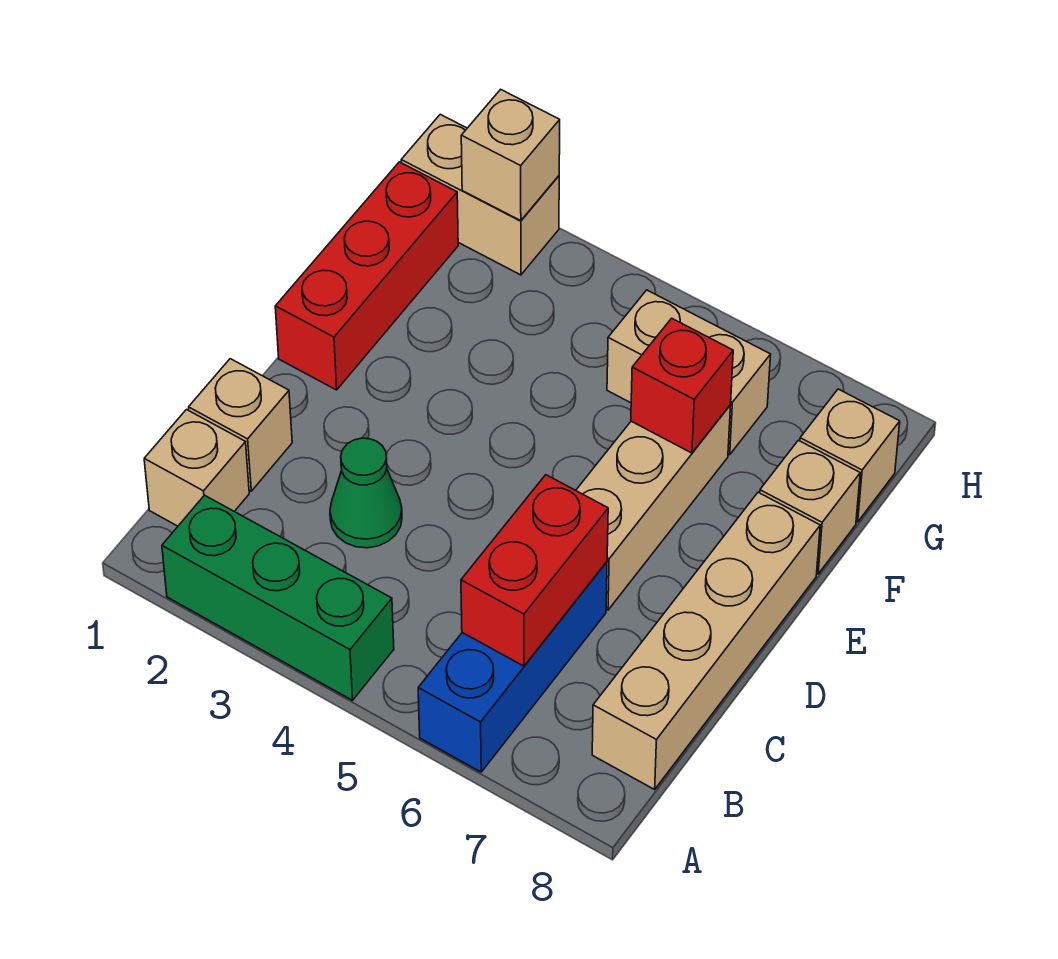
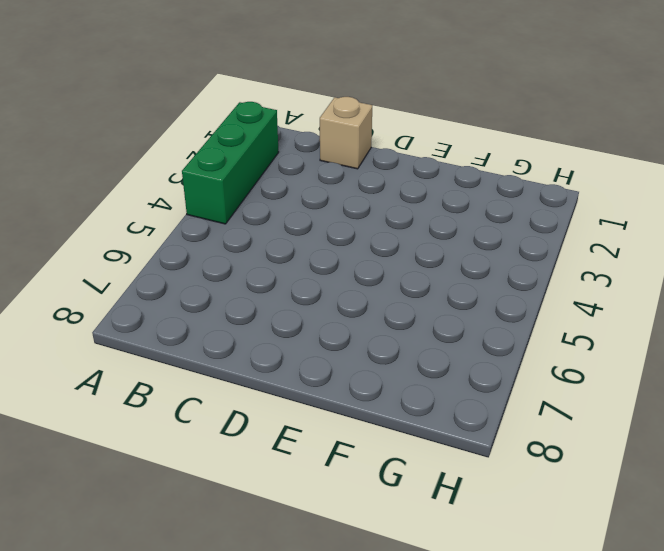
none -> blue 1x3 brick [418,562,607,772]
none -> tan 1x1 brick [144,410,249,526]
none -> tan 1x4 brick [592,492,820,789]

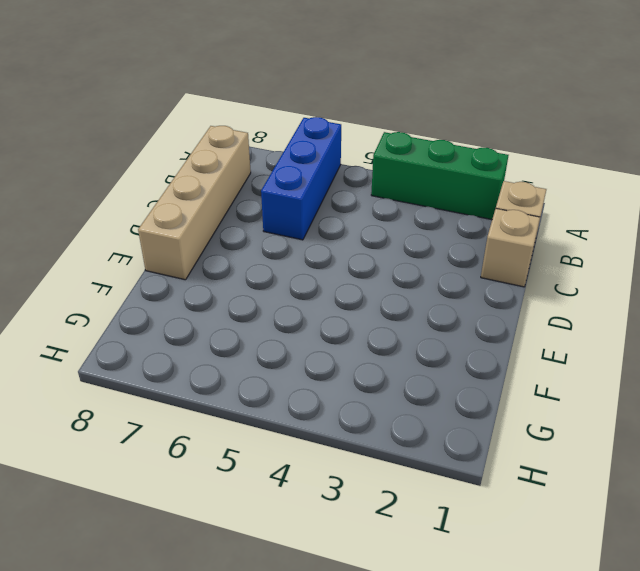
none -> green 1x1 cone [330,438,402,548]
none -> tan 1x3 brick [576,405,731,610]
none -> red 1x3 brick [275,162,458,390]

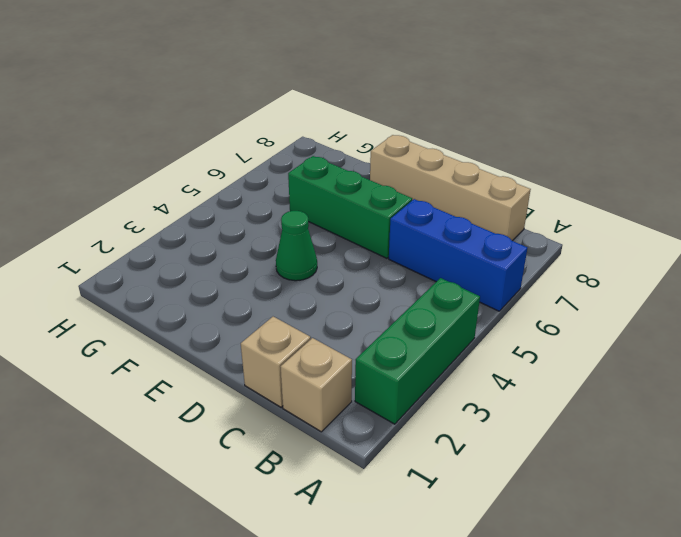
green 1x3 brick [288,156,412,258] -> tan 1x3 brick [576,405,731,610]
green 1x1 cone [276,211,317,281] -> green 1x1 cone moved to [330,438,402,548]
none -> red 1x3 brick [275,162,458,390]
none -> tan 1x1 brick [760,440,860,574]
none -> tan 1x2 brick [607,290,771,455]

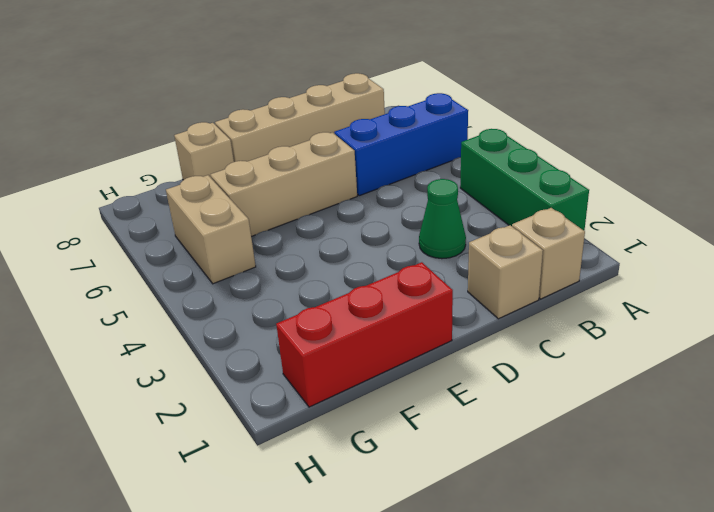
none -> tan 1x1 brick [800,389,900,522]
none -> tan 1x2 brick [401,114,559,275]
none -> red 1x2 brick [461,475,608,666]

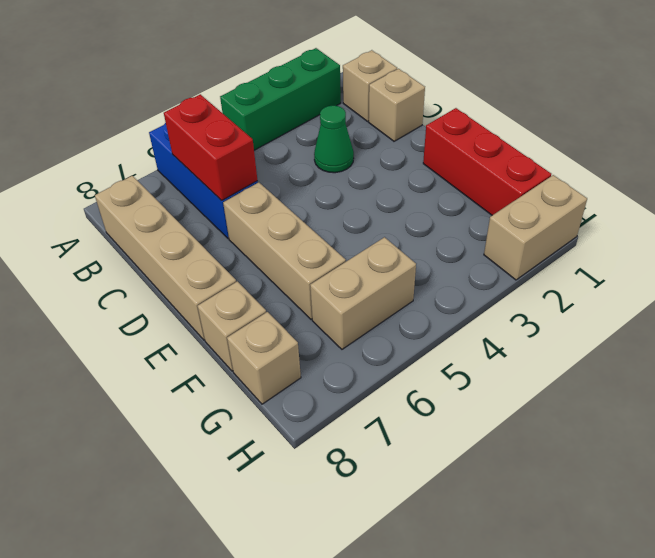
none -> red 1x1 brick [631,318,733,453]
none -> tan 1x1 brick [461,89,560,221]

